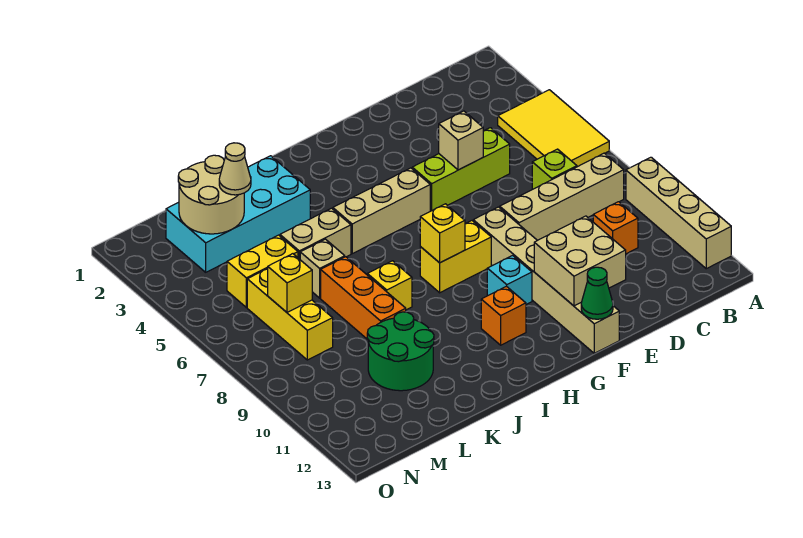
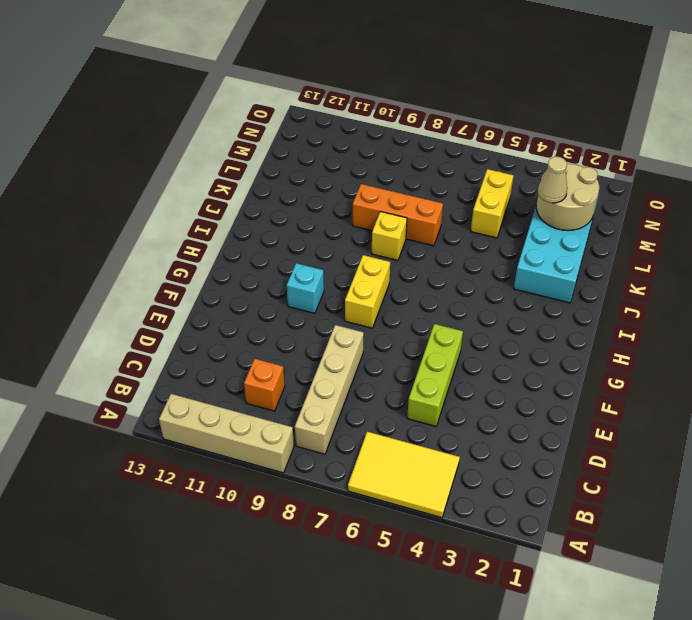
none -> lime 1x1 brick [532,149,577,189]
none -> tan 1x6 brick [473,207,619,353]
none -> tan 1x3 brick [333,168,430,254]

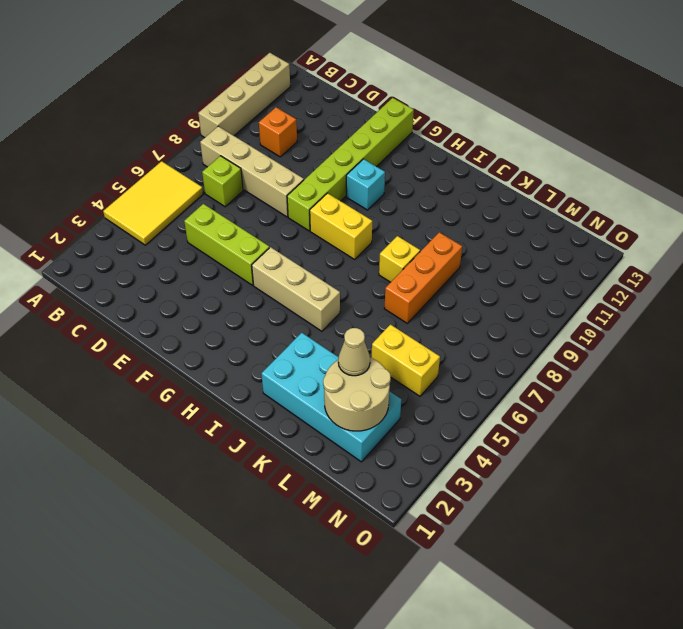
lime 1x6 brick [287,98,414,231] -> tan 1x6 brick [473,207,619,353]
none -> orange 1x1 brick [481,286,526,345]
none -> tan 1x2 brick [280,208,351,259]
none -> tan 1x1 brick [300,239,345,298]

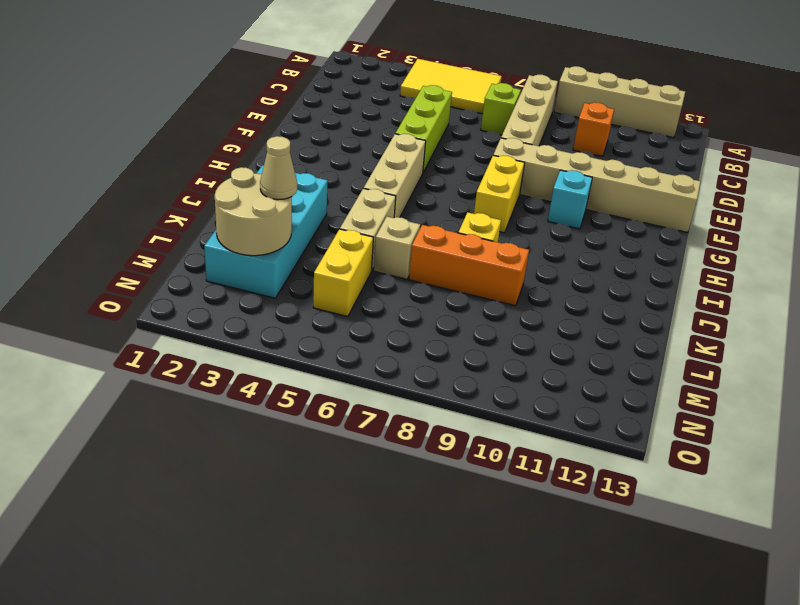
none -> orange 1x1 brick [481,286,526,345]
none -> green 2x2 round brick [367,312,434,391]
none -> yellow 1x3 brick [247,269,333,360]

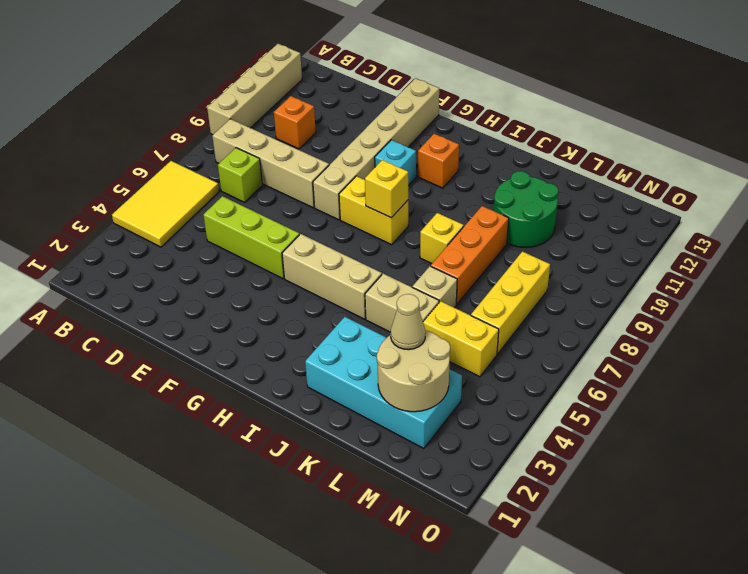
none -> tan 1x1 brick [439,111,483,170]
none -> tan 2x2 brick [534,216,626,306]
none -> green 1x1 cone [581,267,613,319]

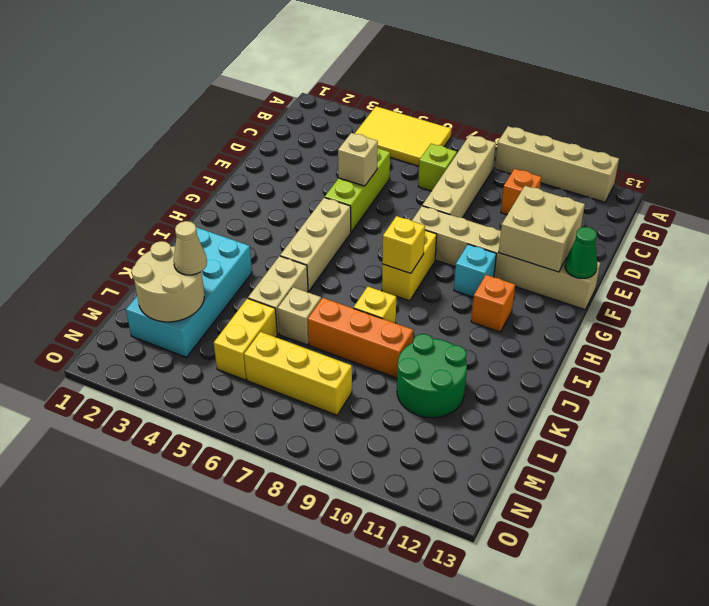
none -> yellow 1x1 brick [268,254,312,312]

